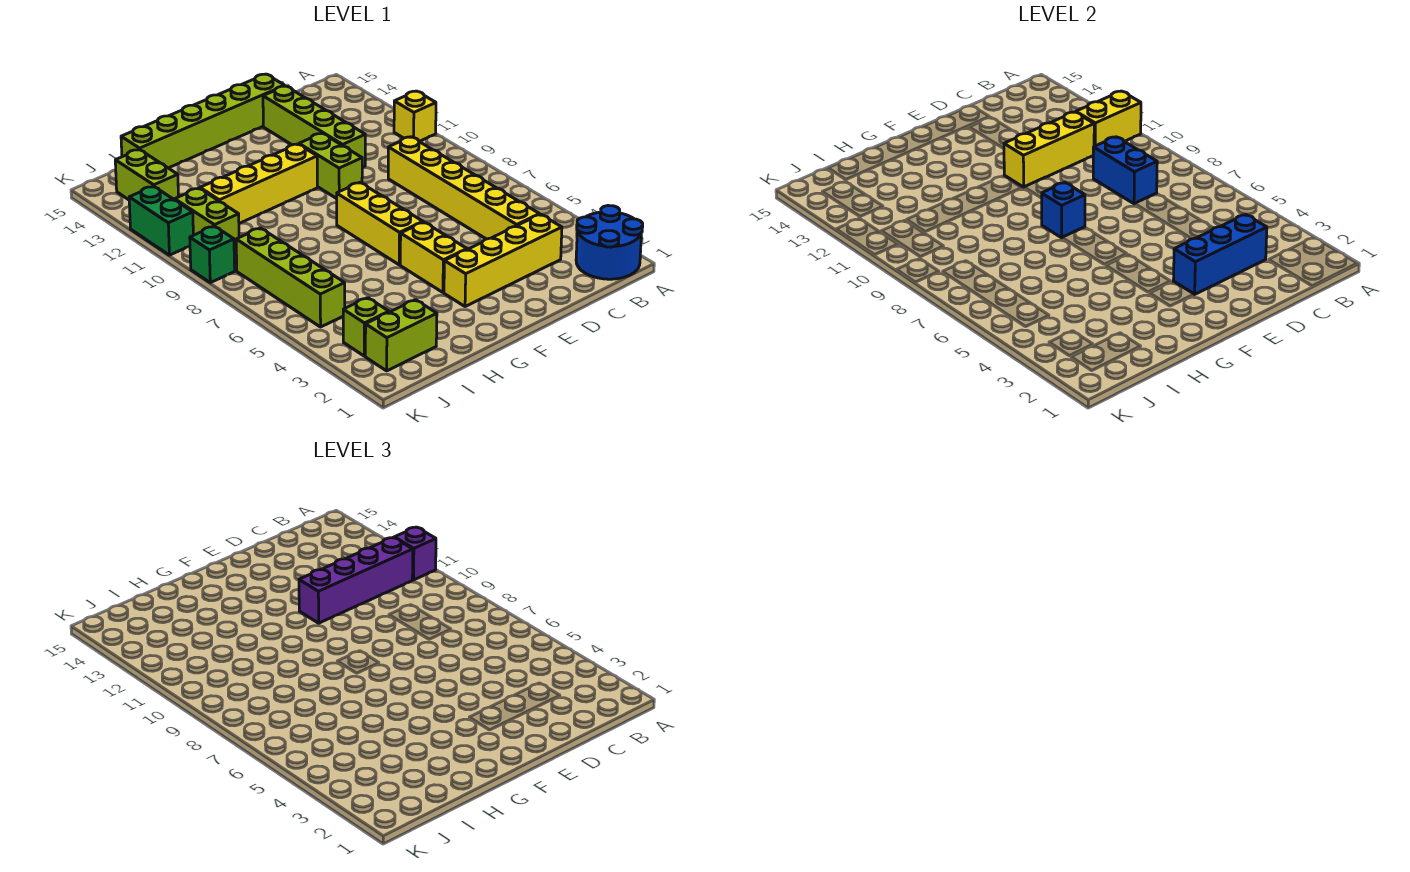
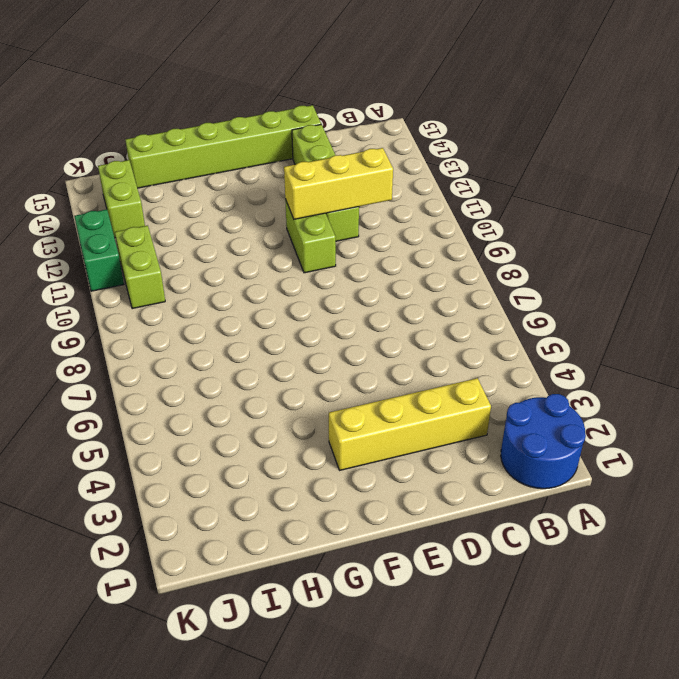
none -> yellow 1x1 brick [394,91,436,142]
none -> yellow 1x6 brick [388,137,539,239]
none -> yellow 1x2 brick [400,222,467,292]

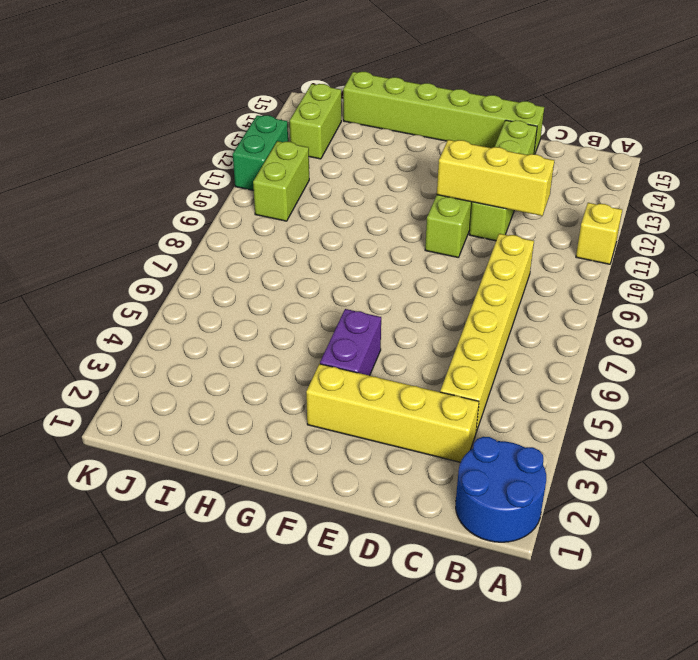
purple 1x2 brick [320,309,381,376] -> yellow 1x2 brick [400,222,467,292]
none -> yellow 1x3 brick [337,182,423,265]
none -> yellow 1x4 brick [200,144,317,224]
none -> lime 1x2 brick [365,300,437,371]

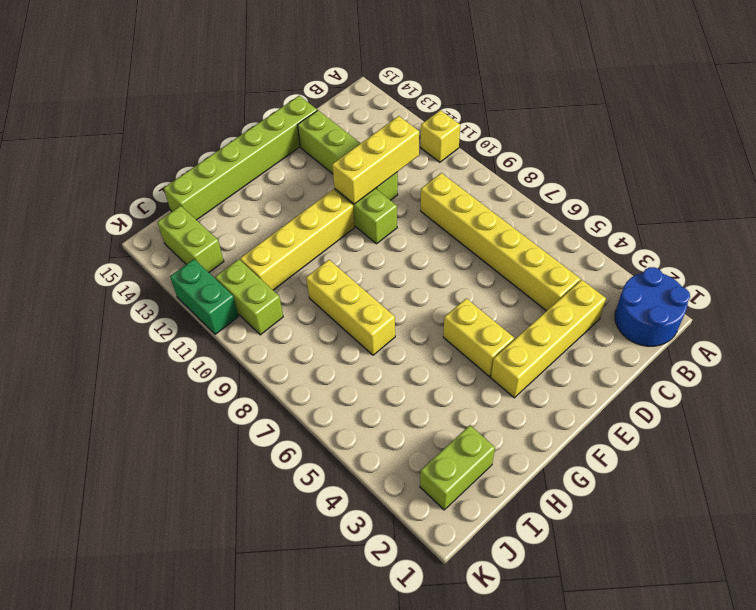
yellow 1x3 brick [306,260,395,355] -> yellow 1x3 brick moved to [337,182,423,265]
none -> lime 1x1 brick [343,298,389,356]
none -> lime 1x4 brick [236,228,345,327]
none -> green 1x1 brick [190,226,235,283]

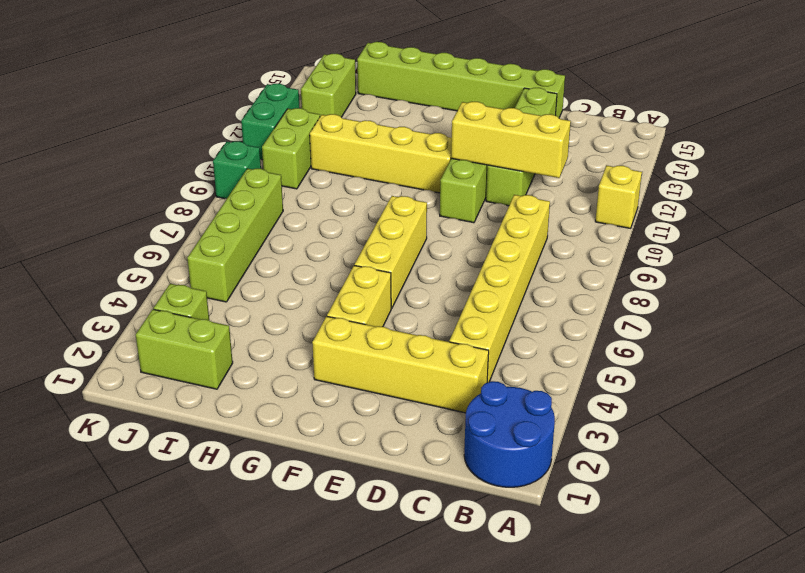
none -> yellow 1x2 brick [1076,91,1141,146]
none -> blue 1x3 brick [1173,214,1267,294]
none -> blue 1x2 brick [1093,137,1157,204]

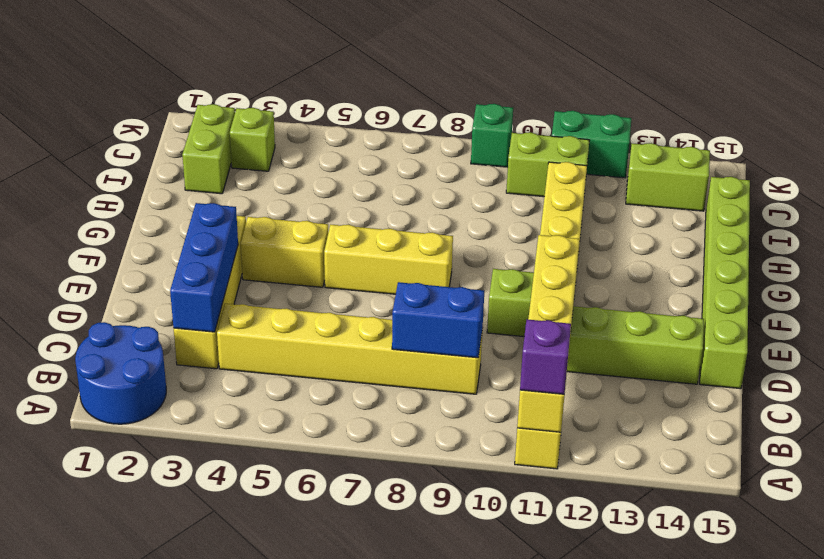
none -> lime 1x4 brick [236,228,345,327]
none -> blue 1x1 brick [1042,182,1085,238]
none -> purple 1x4 brick [299,538,413,623]

